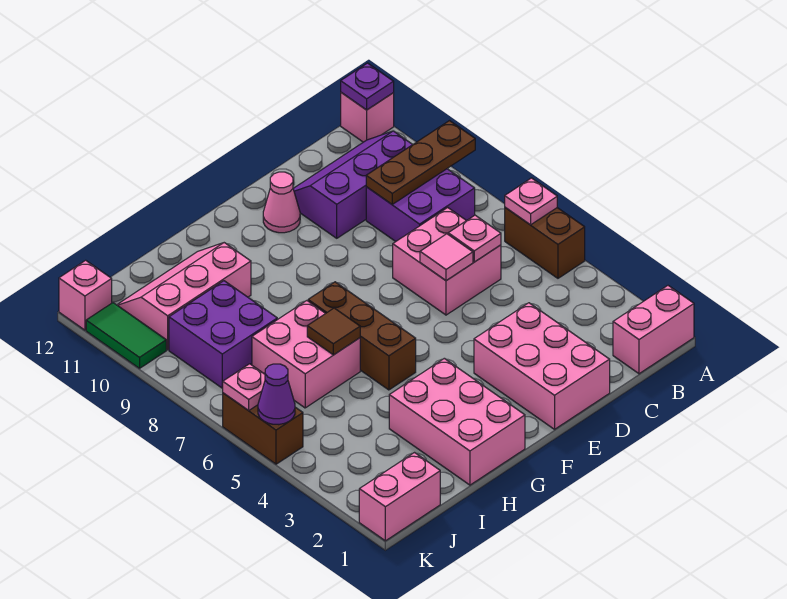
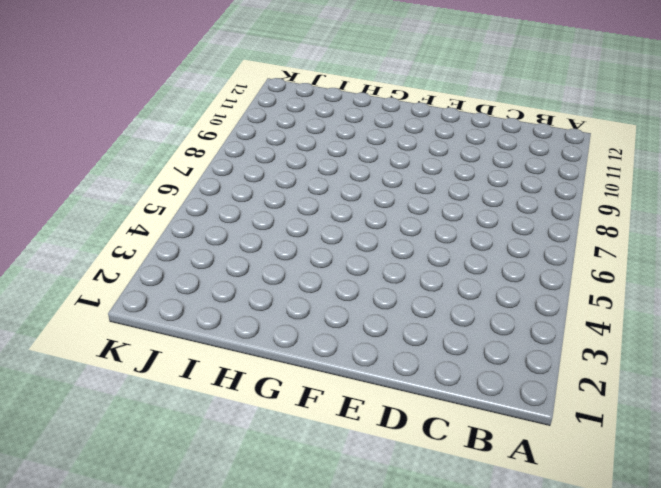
none -> pink 1x2 brick [613,286,694,374]
none -> brown 1x2 brick [505,207,585,278]
none -> pink 1x1 brick [341,93,394,142]

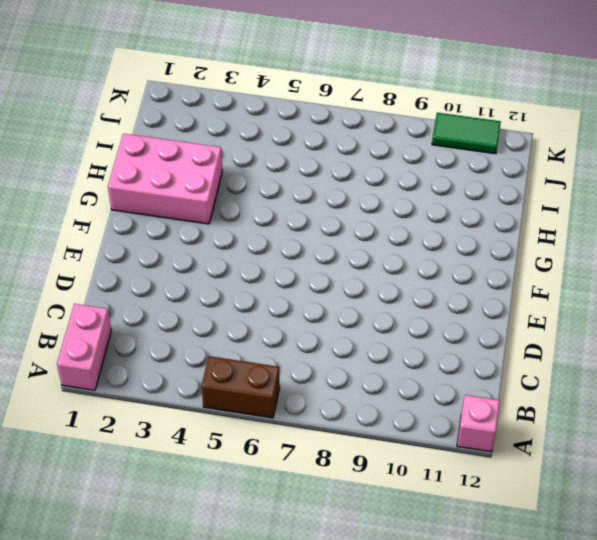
none -> purple 2x2 brick [366,169,475,241]
none -> purple 2x3 slope [293,131,413,238]
none -> pink 2x2 brick [393,208,501,315]

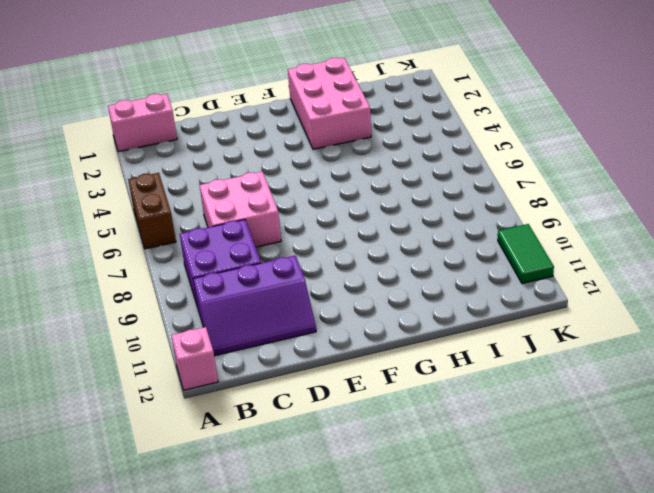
none -> pink 2x3 brick [474,303,610,429]
none -> pink 1x1 cone [263,172,300,233]
none -> brown 1x3 brick [308,282,416,390]

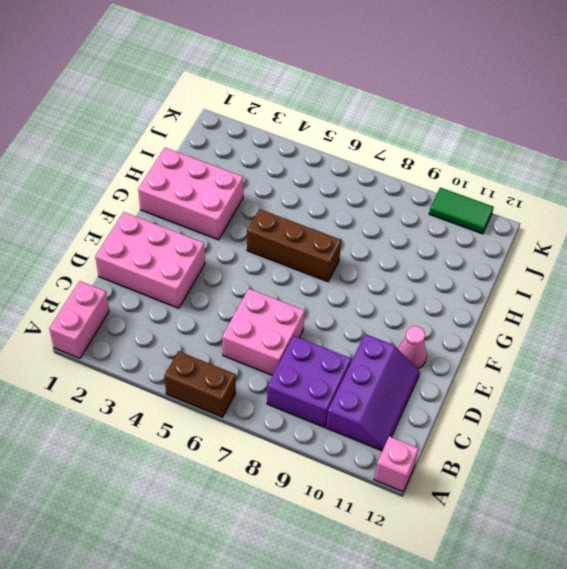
none -> pink 2x2 brick [252,301,360,408]
none -> pink 2x3 slope [117,243,251,350]
none -> purple 2x2 brick [169,281,277,388]

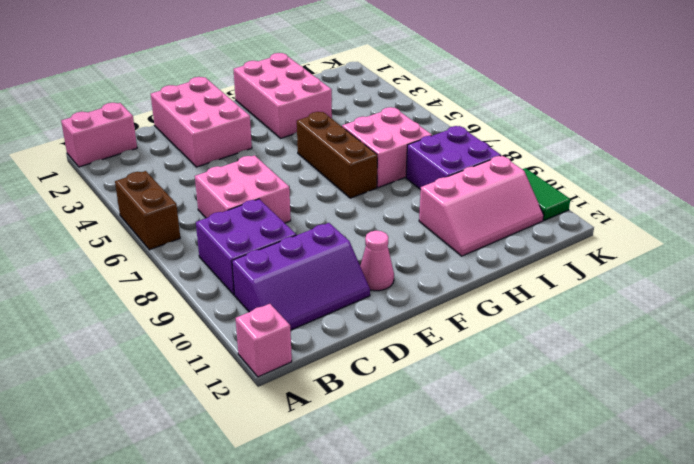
none -> pink 1x2 brick [359,453,440,541]
none -> brown 1x2 brick [223,393,303,464]
none -> pink 1x1 brick [59,260,112,330]

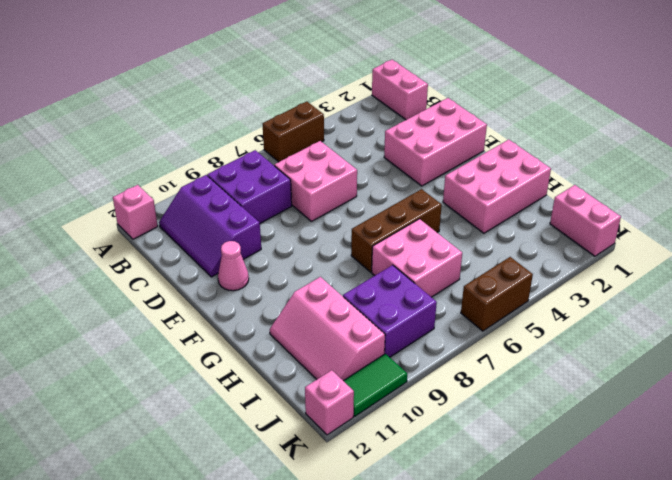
none -> pink 1x1 plate [505,178,557,225]
none -> brown 1x3 plate [366,121,475,204]
none -> purple 1x1 plate [341,63,394,110]

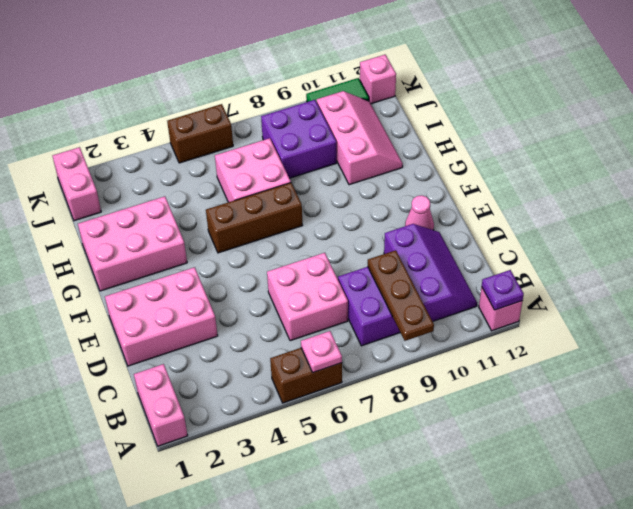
none -> pink 1x1 plate [448,215,501,262]
none -> pink 1x1 tile [420,234,473,281]
none -> brown 1x1 tile [307,308,360,355]

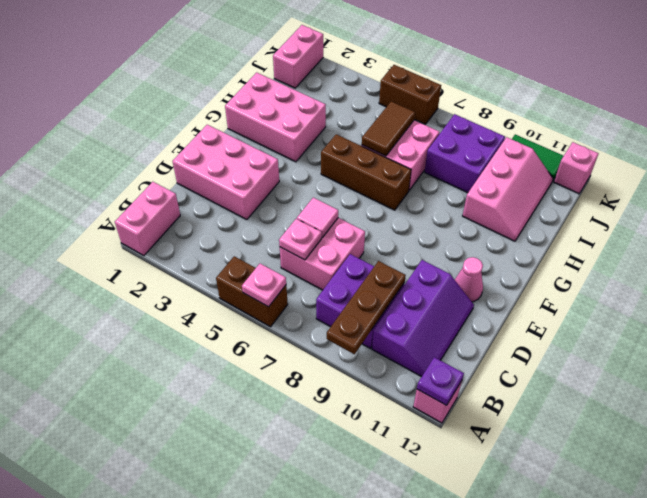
brown 1x2 tile [362,101,415,156] -> brown 1x1 tile [307,308,360,355]
none -> purple 1x1 cone [258,364,295,425]
none -> pink 1x1 plate [223,364,265,411]

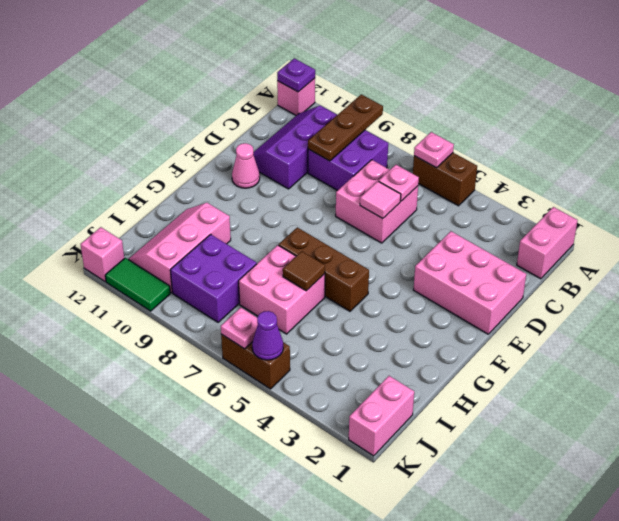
none -> pink 2x3 brick [389,358,525,485]

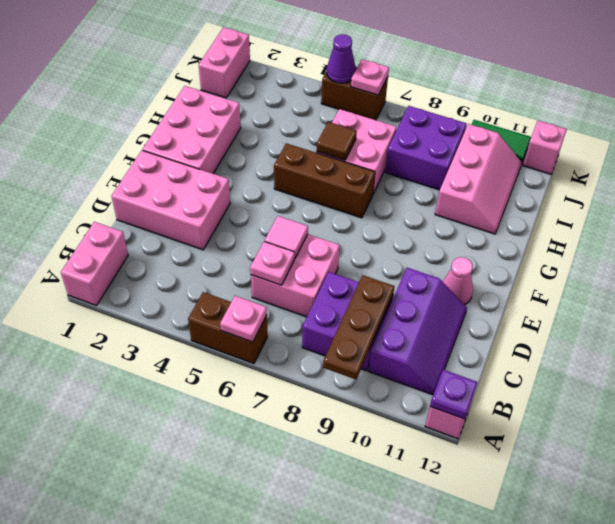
pink 2x3 brick [142,86,241,174] -> pink 2x3 brick turned to [389,358,525,485]

